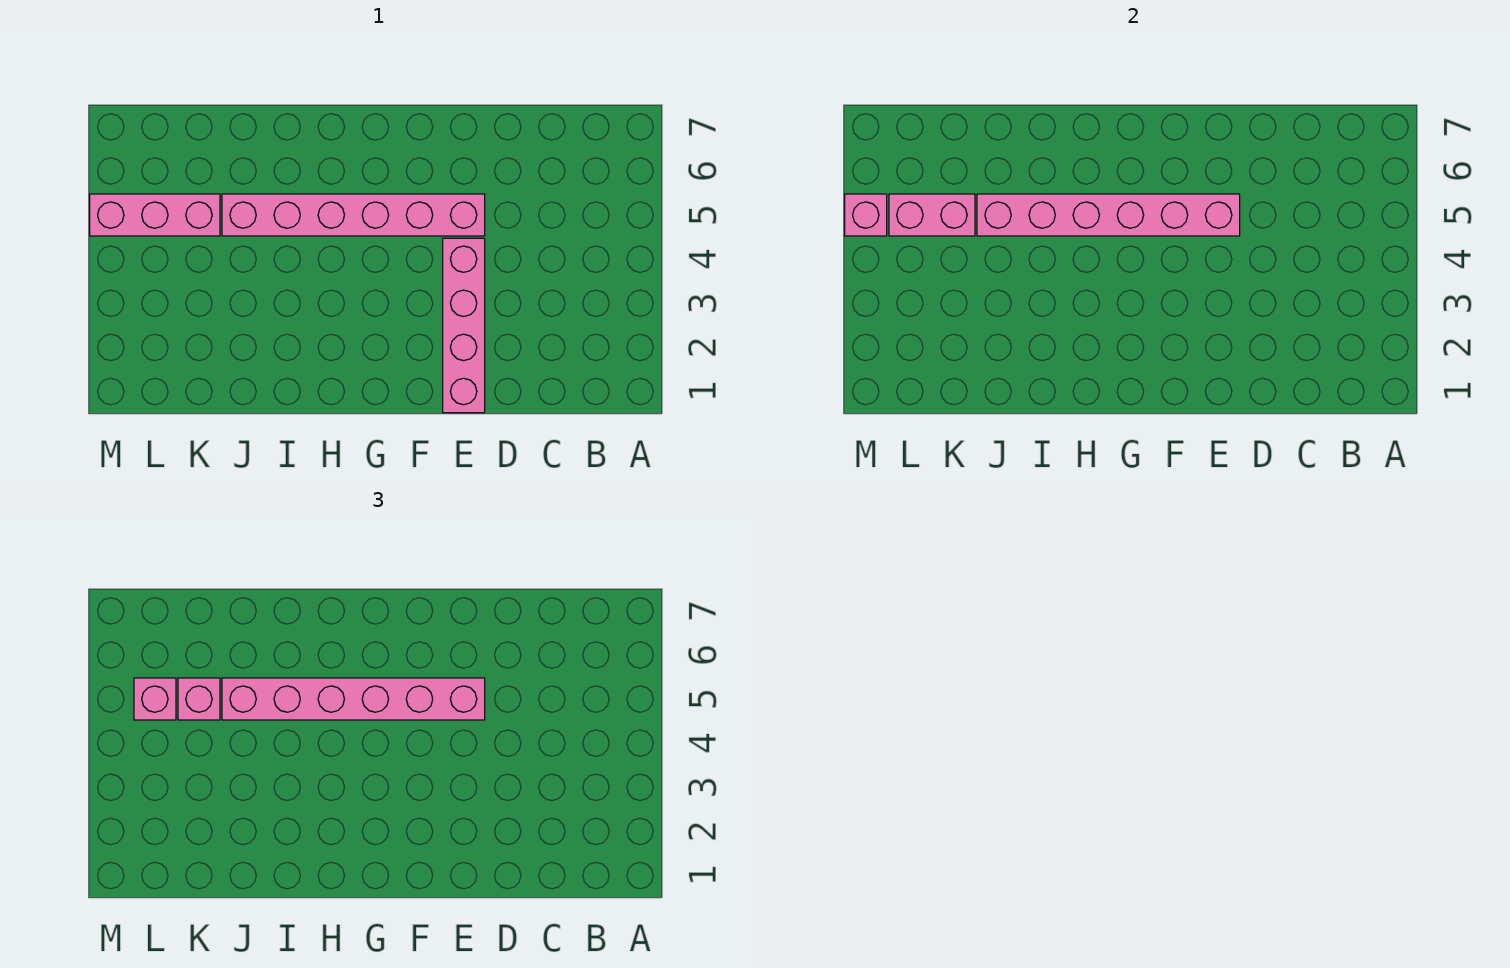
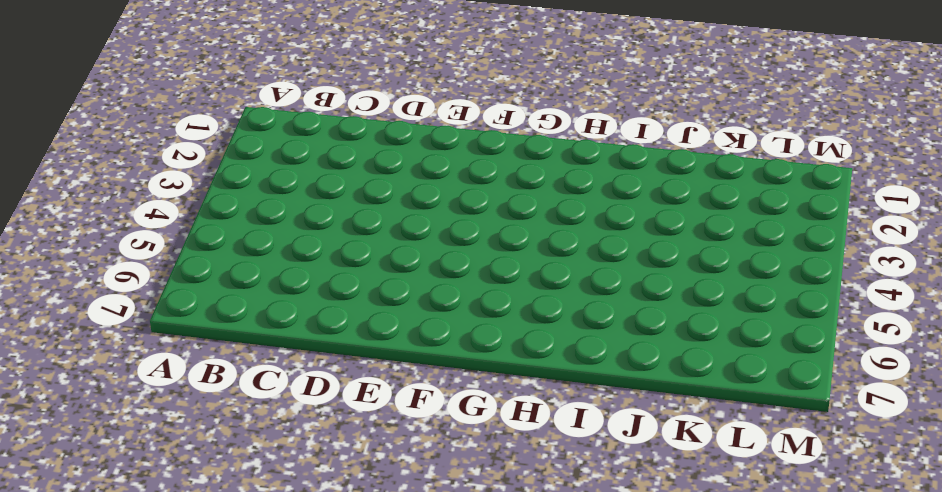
none -> pink 1x4 brick [443,238,485,413]
none -> pink 1x6 brick [222,194,485,236]

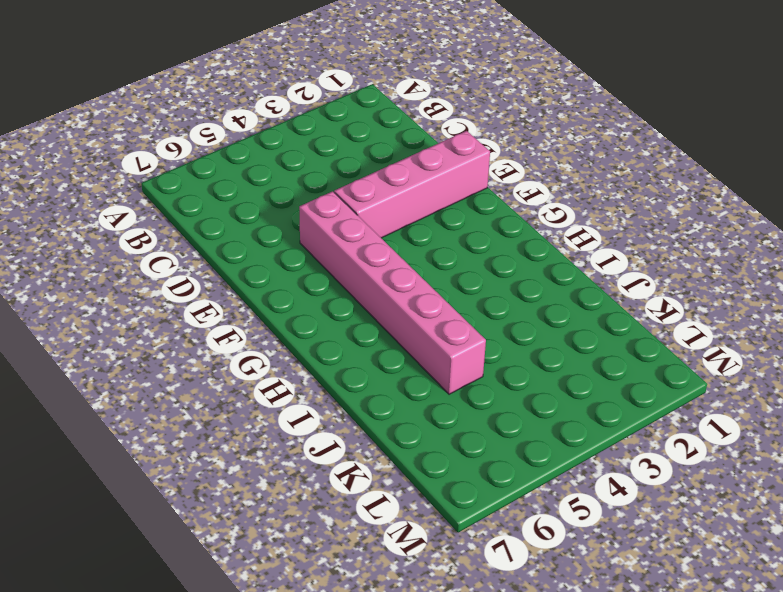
none -> pink 1x3 brick [90,194,220,236]
none -> pink 1x6 brick [977,194,1240,236]

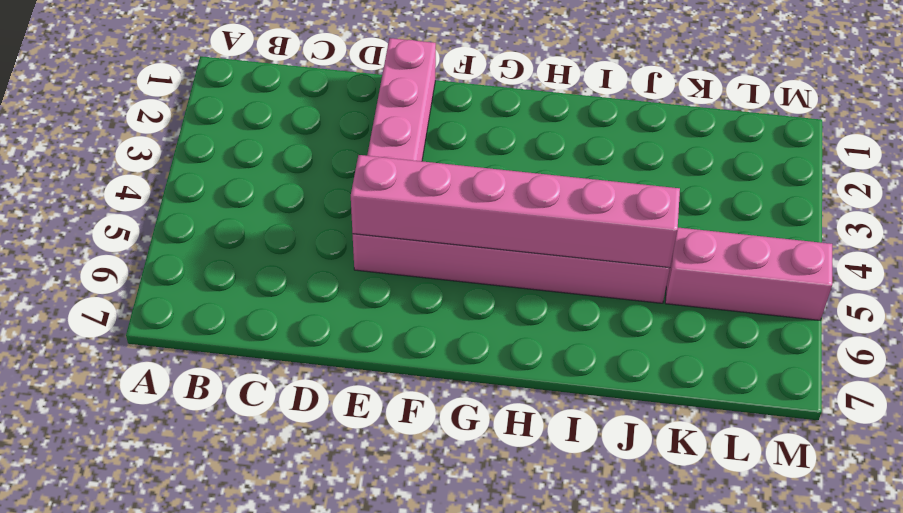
none -> pink 1x2 brick [889,194,975,236]
none -> pink 1x1 brick [845,194,887,236]

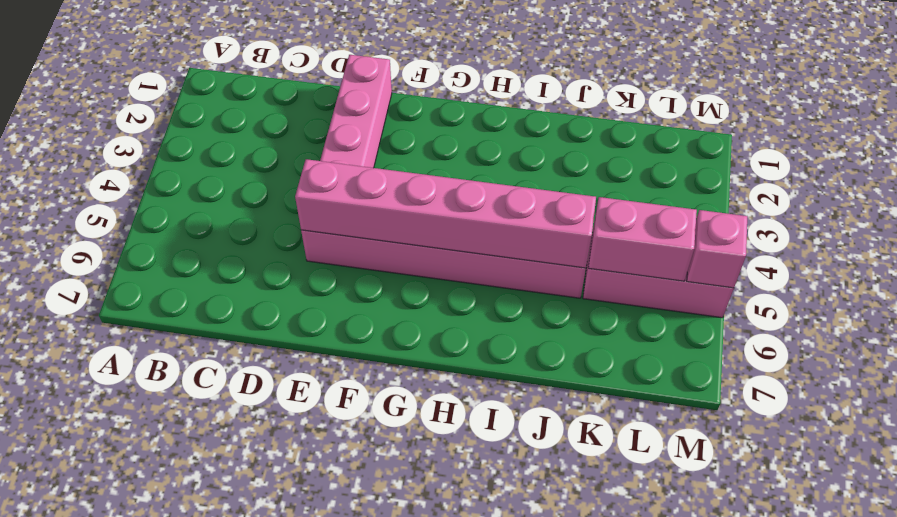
none -> pink 1x6 brick [222,678,485,720]
none -> pink 1x1 brick [178,678,220,720]

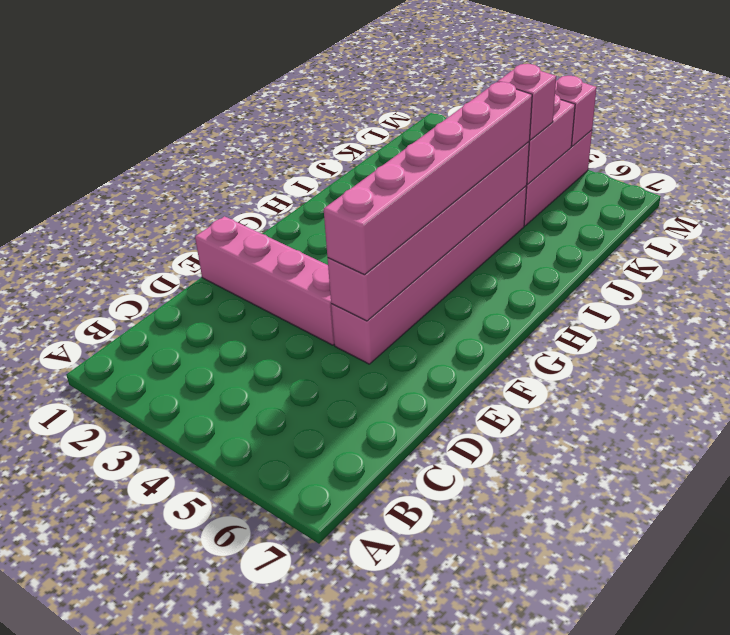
none -> pink 1x1 brick [134,678,176,720]

